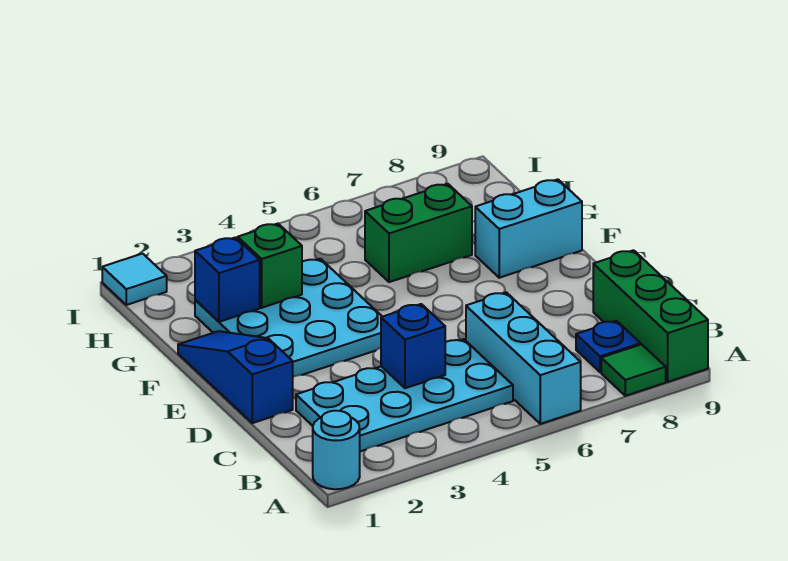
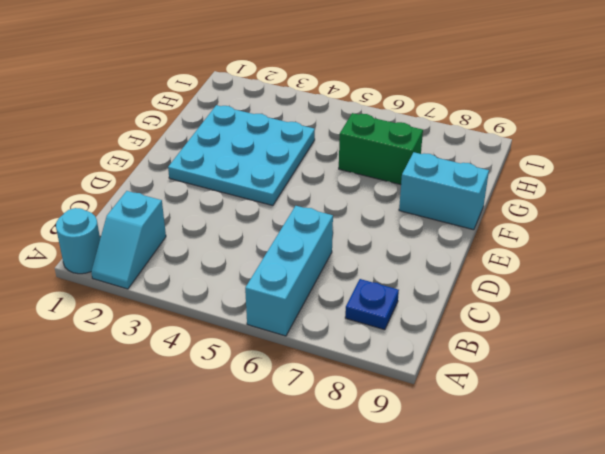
cyan 1x2 slope [91,191,166,289] -> cyan 2x4 plate [296,339,513,451]
none -> green 1x1 tile [601,344,666,396]
none -> green 1x3 brick [593,250,708,382]
none -> blue 1x3 slope [178,331,293,423]

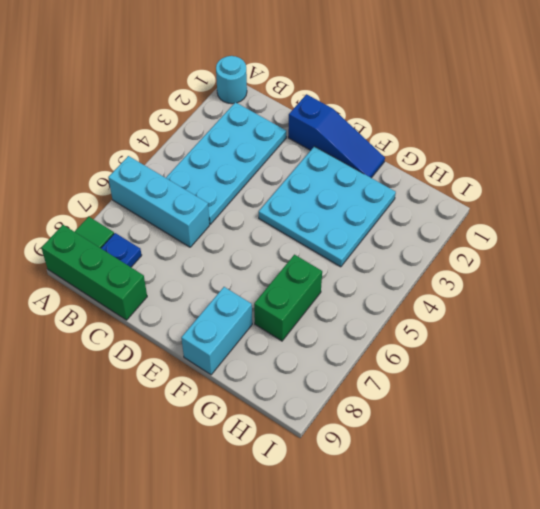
none -> cyan 1x1 tile [102,254,167,305]
none -> blue 1x1 brick [381,304,445,388]
none -> blue 1x1 brick [195,238,260,322]

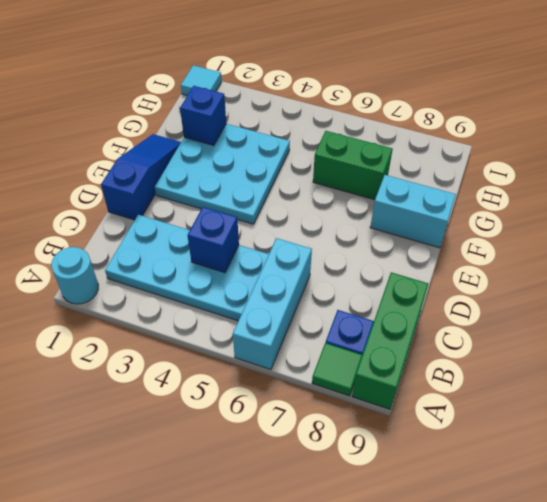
none -> green 1x1 brick [238,224,302,308]

